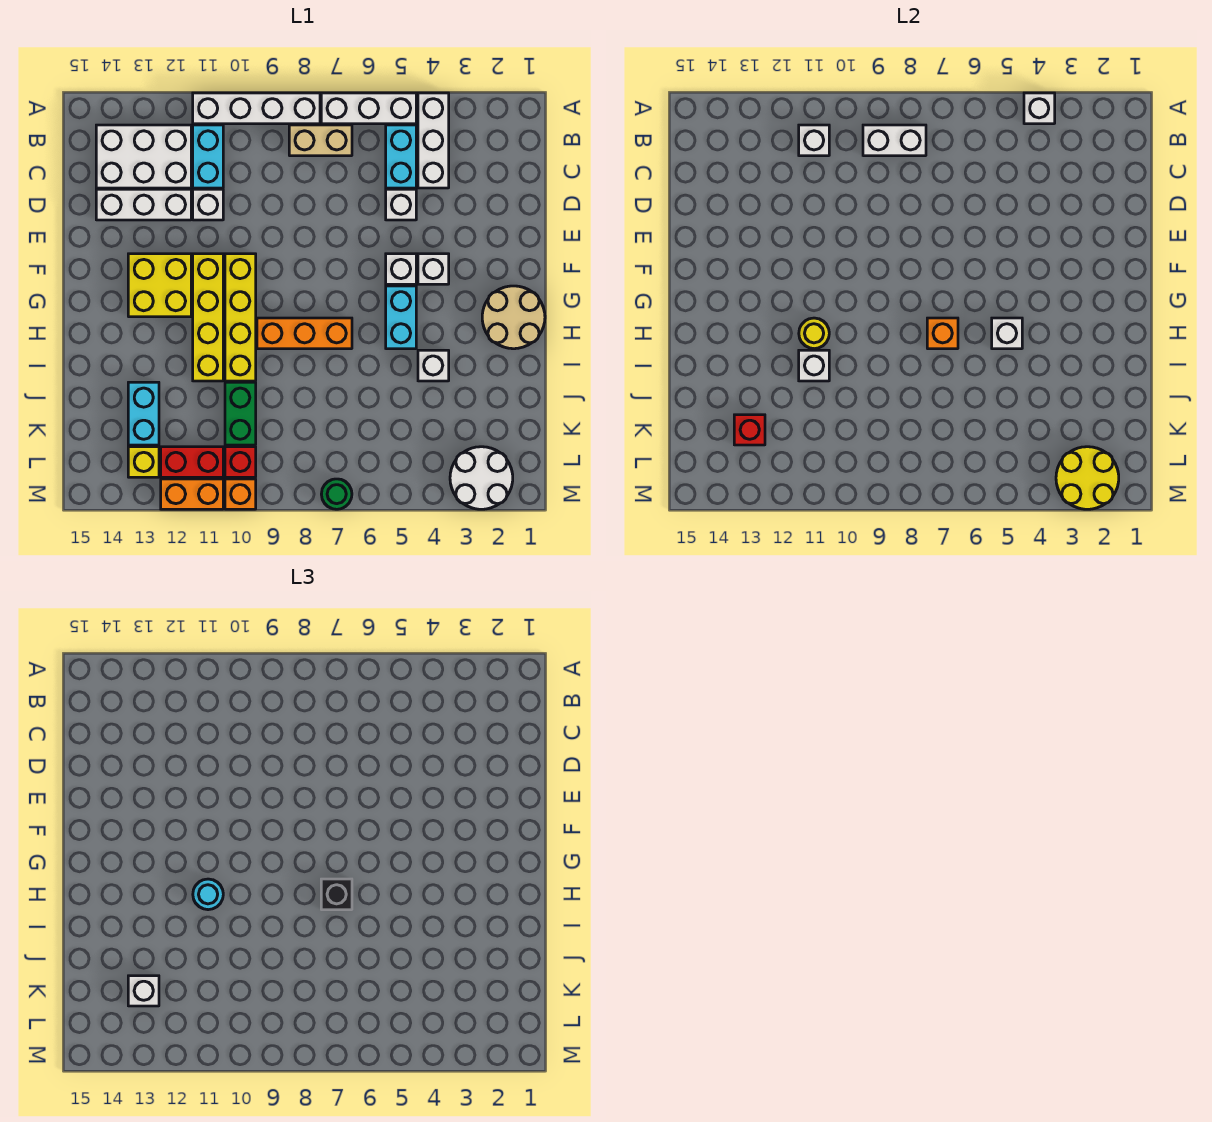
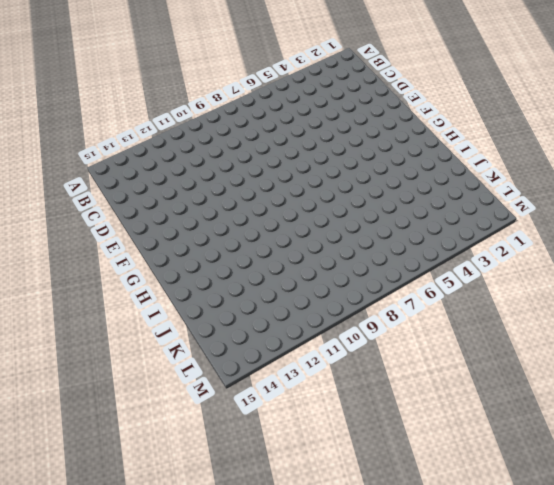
none -> white 1x3 brick [418,93,449,188]
none -> white 1x3 brick [321,93,416,124]
none -> white 1x4 brick [193,93,320,124]
none -> cyan 1x2 brick [386,125,416,188]

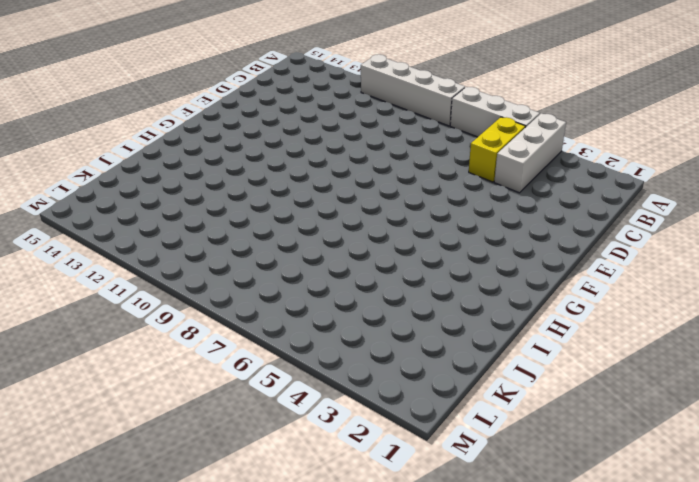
yellow 1x2 brick [469,117,525,182] -> cyan 1x2 brick [386,125,416,188]
none -> tan 1x2 brick [289,125,352,156]
none -> cyan 1x2 brick [193,125,223,188]
none -> white 2x3 brick [96,125,191,188]
none -> white 1x1 brick [386,189,416,220]

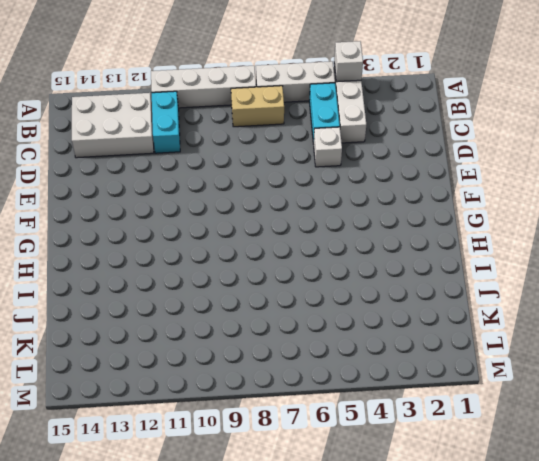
none -> white 1x1 brick [193,189,223,220]
none -> white 1x3 brick [96,189,191,220]
none -> white 1x1 brick [418,254,449,284]
none -> white 1x1 brick [386,254,416,284]

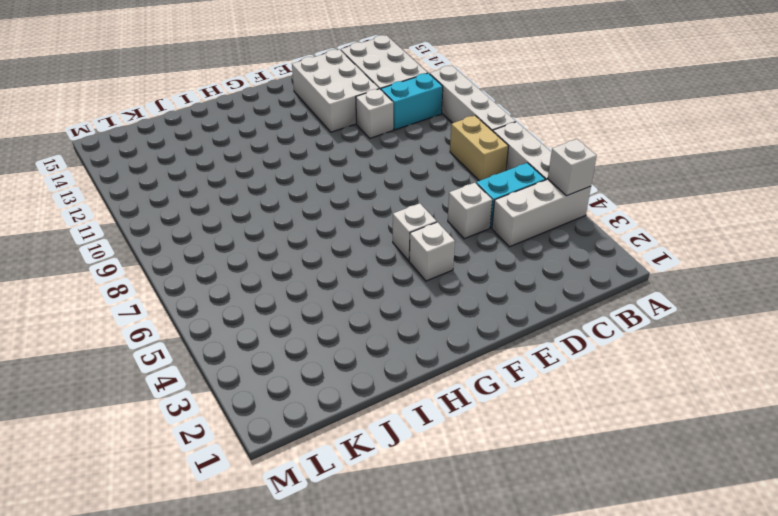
white 2x3 brick [292,49,379,132] -> white 1x3 brick [96,189,191,220]
none -> yellow 1x4 brick [225,254,256,381]
none -> yellow 1x4 brick [193,254,223,381]
none -> yellow 2x2 brick [128,254,191,317]
none -> tan 2x2 round brick [482,286,545,349]

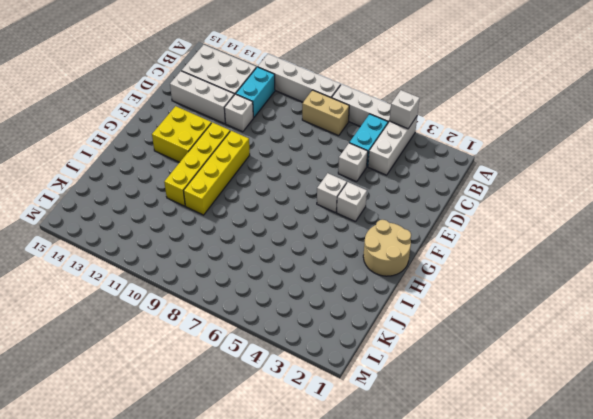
none -> cyan 1x2 brick [386,286,416,349]
none -> orange 1x3 brick [257,318,352,349]
none -> white 1x1 brick [418,350,449,381]
none -> green 1x2 brick [225,382,256,445]

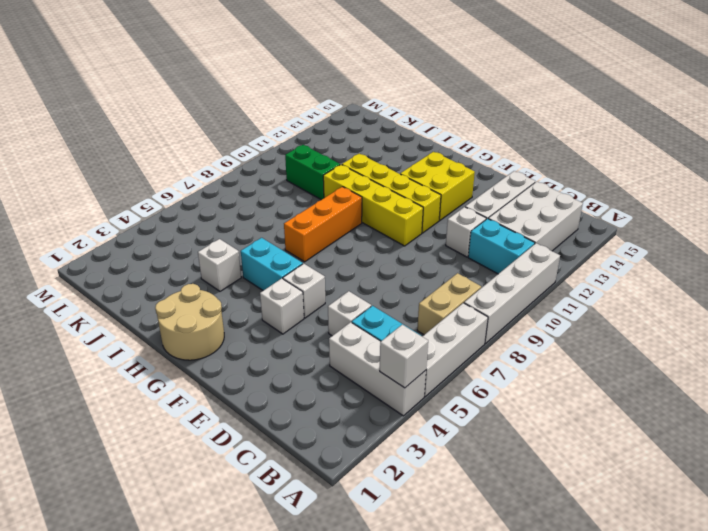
none -> cyan 1x2 brick [128,382,159,445]
none -> white 2x2 round brick [450,447,513,509]
none -> red 1x1 brick [225,447,256,477]
none -> red 1x2 brick [161,447,223,477]

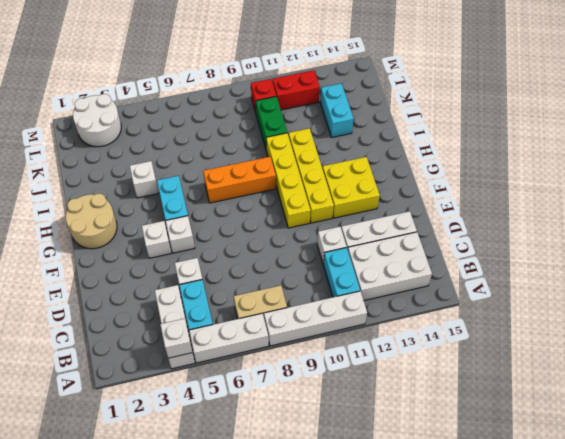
none -> yellow 1x1 brick [128,447,159,477]
none -> green 1x1 round brick [321,479,352,509]
none -> orange 1x1 brick [225,479,256,509]
none -> orange 1x2 brick [161,479,223,509]

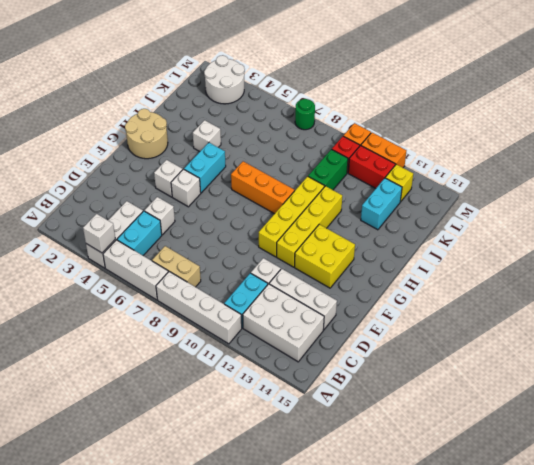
none -> white 1x2 brick [863,125,926,156]
none -> white 1x1 brick [799,125,829,156]
none -> white 1x1 brick [992,318,1022,349]
none -> orange 1x1 brick [927,318,958,349]

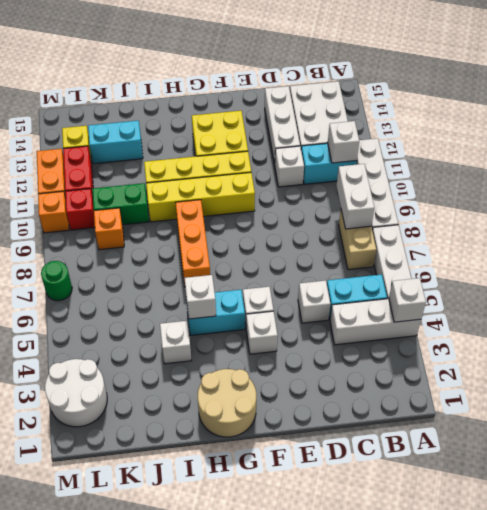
orange 1x1 brick [94,208,124,250] -> orange 1x1 brick moved to [927,318,958,349]
none -> yellow 1x1 round brick [799,318,829,349]
none -> white 1x1 brick [799,350,829,381]
none -> red 1x1 brick [734,415,765,445]
none -> yellow 2x2 round brick [1056,447,1119,509]

